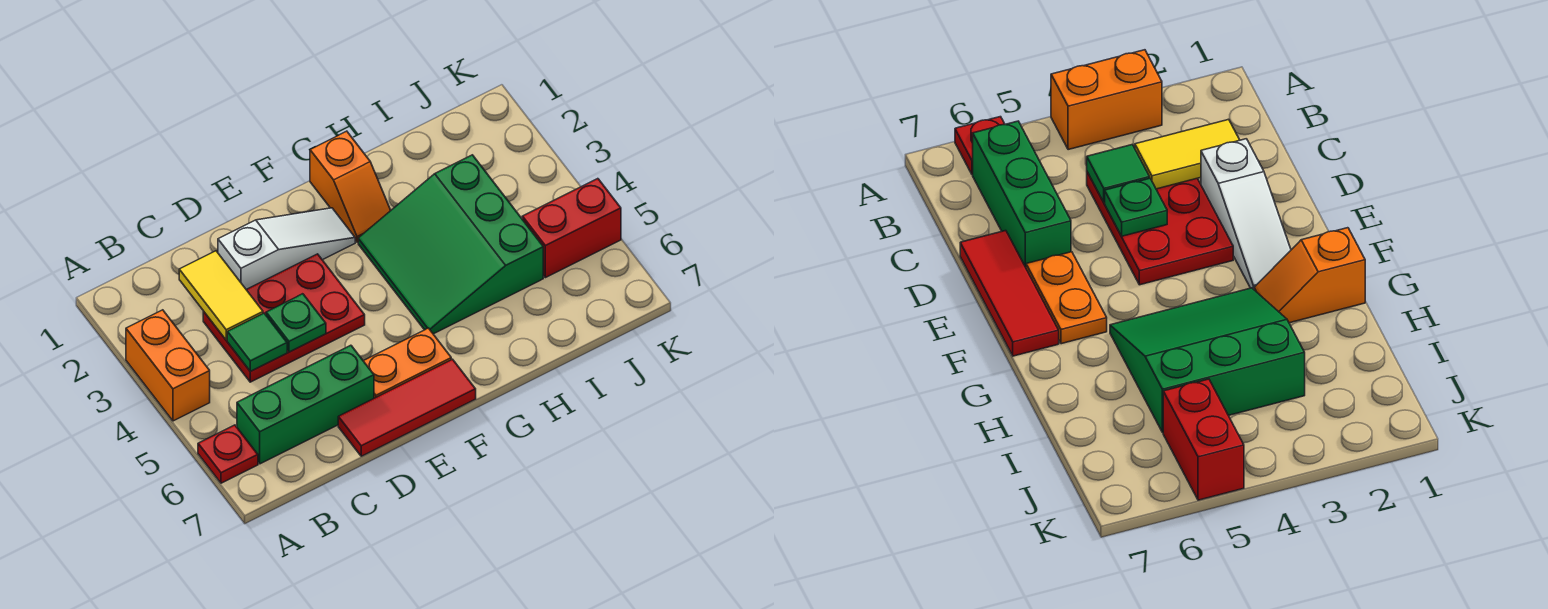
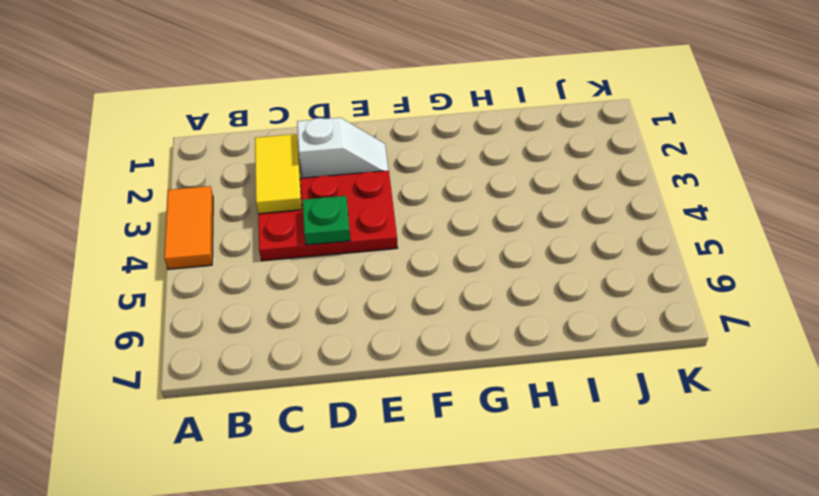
orange 1x2 tile [164,186,213,269] -> orange 1x2 brick [126,310,210,421]
white 1x2 slope [297,118,389,178] -> white 1x3 slope [218,208,355,289]
none -> red 1x1 plate [198,425,258,483]
none -> green 1x3 brick [237,345,374,464]
none -> red 1x3 tile [338,359,476,456]

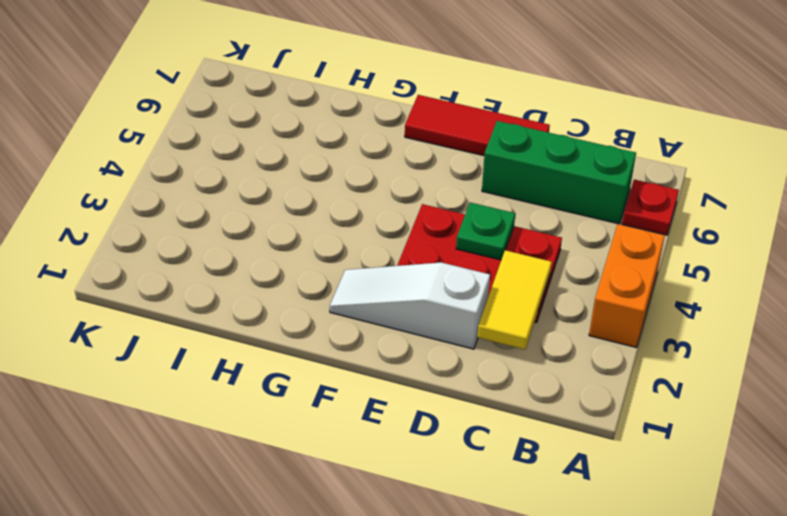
none -> orange 1x2 plate [364,328,451,398]
none -> orange 1x2 slope [310,131,391,242]
none -> green 3x3 slope [358,155,543,334]

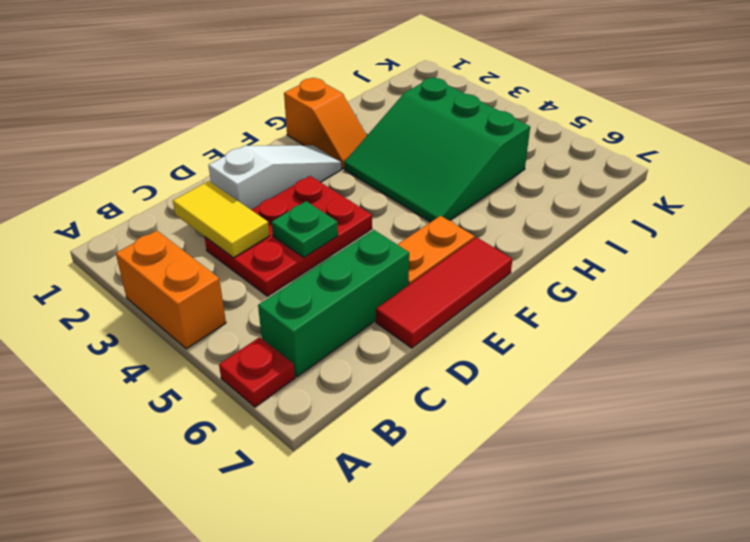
none -> red 1x2 brick [522,179,621,278]
none -> green 1x1 tile [227,313,287,371]

